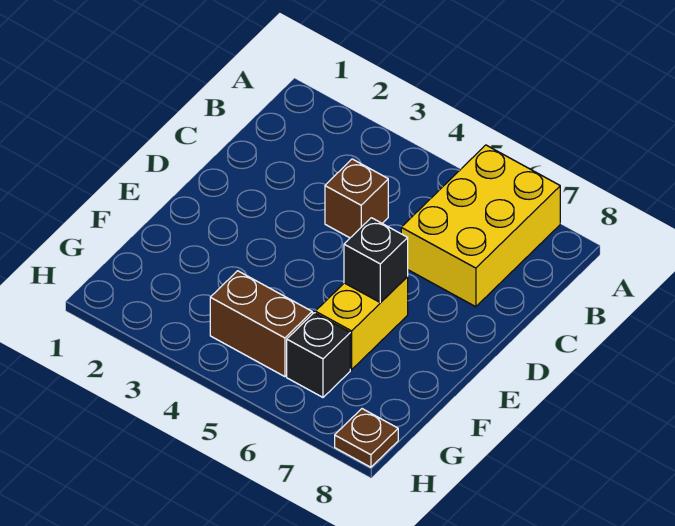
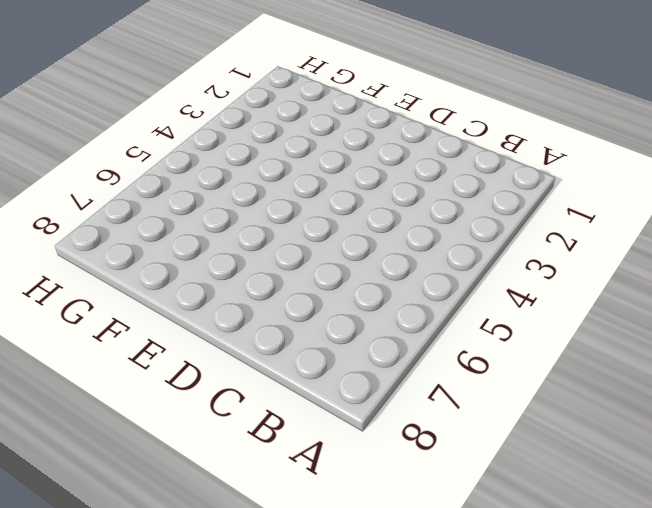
none -> yellow 2x3 brick [401,145,560,307]
none -> brown 1x1 brick [325,159,388,238]

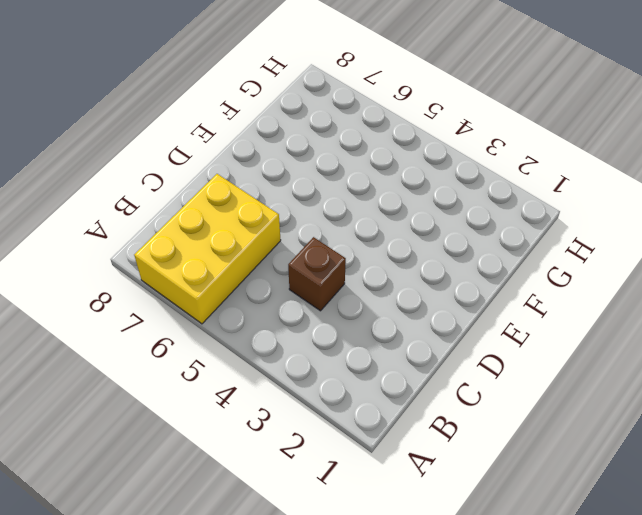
none -> yellow 1x2 brick [315,277,408,369]
none -> brown 1x2 brick [210,271,312,377]

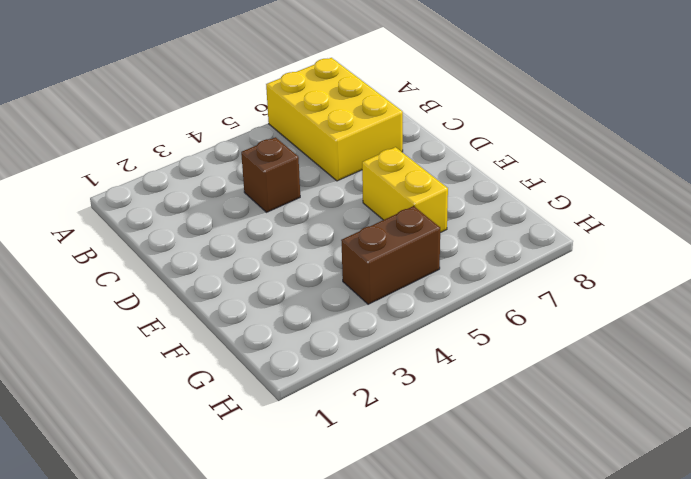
none -> black 1x1 brick [287,313,350,397]
none -> brown 1x1 plate [335,409,398,467]

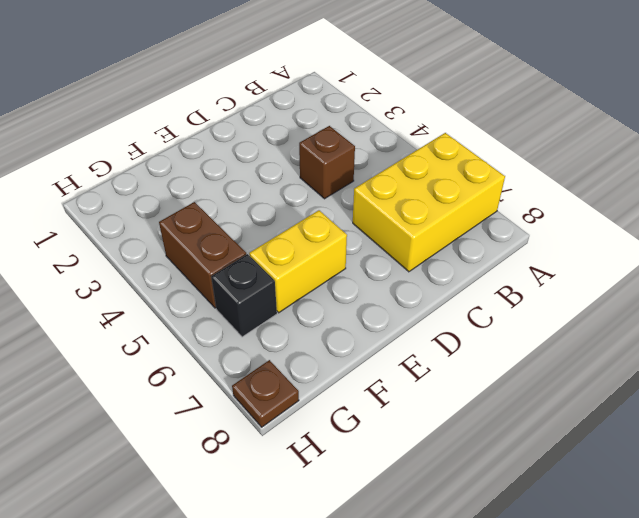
none -> black 1x1 brick [344,218,408,303]

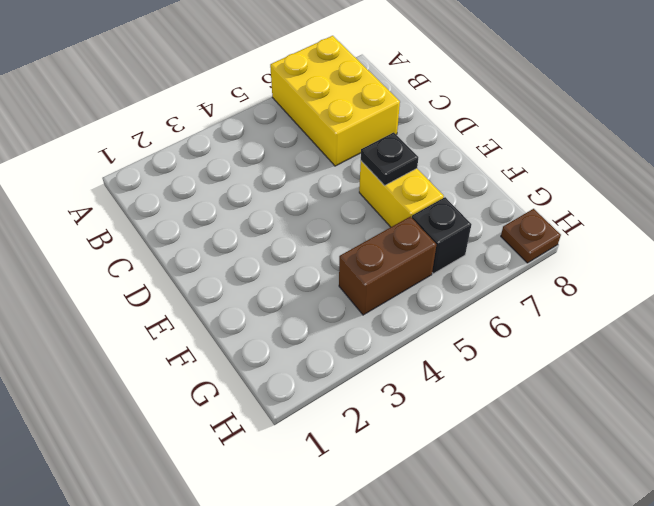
black 1x1 plate [361,132,418,186] -> black 1x1 brick [344,218,408,303]
none -> brown 1x1 brick [325,159,388,238]

